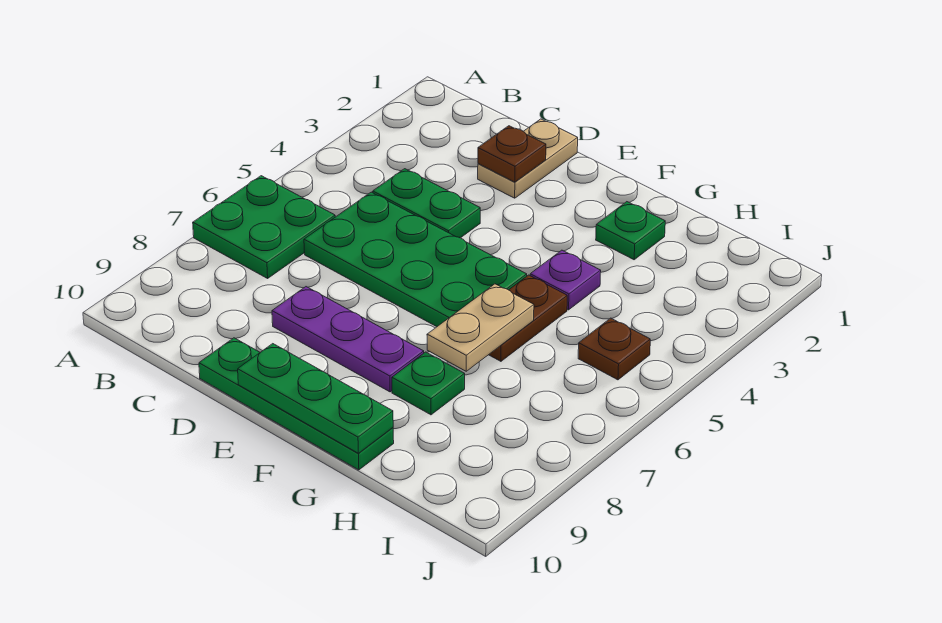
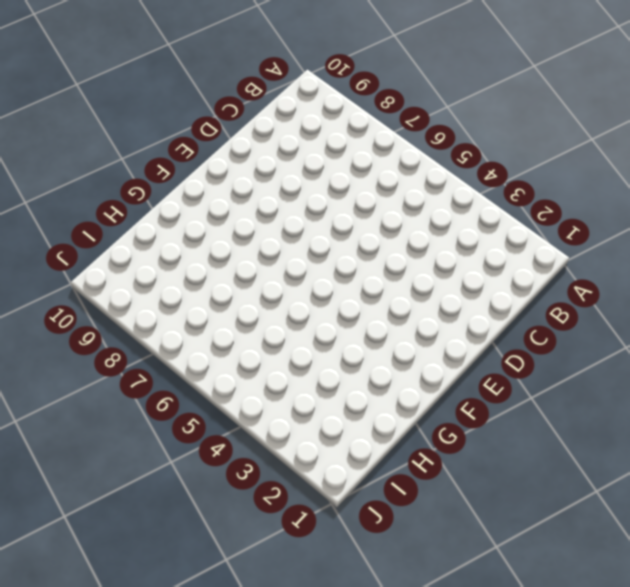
none -> green 2x2 plate [193,176,335,278]
none -> green 1x2 plate [373,169,480,238]
none -> green 2x4 plate [304,192,527,327]

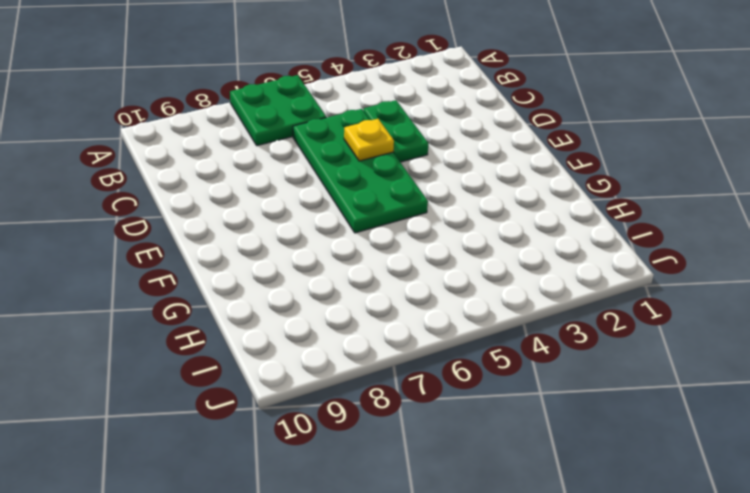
yellow 1x1 plate [344,119,394,161] -> none
none -> tan 1x2 plate [478,119,578,198]
none -> purple 1x3 plate [272,287,424,392]
none -> green 1x4 plate [199,338,394,470]

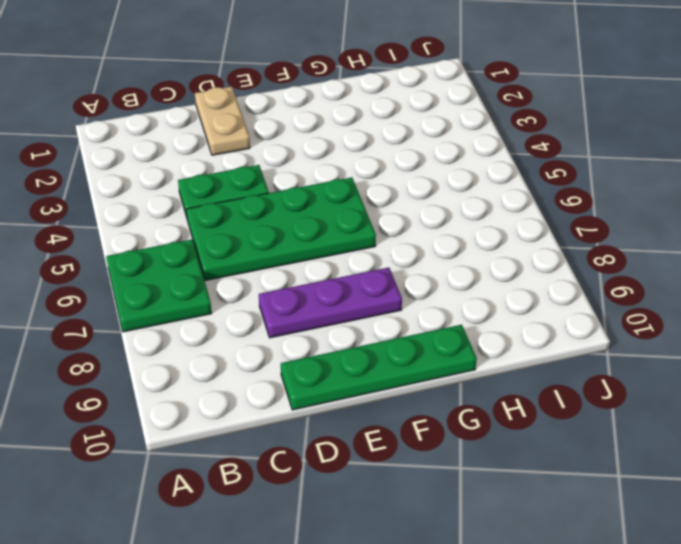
none -> green 1x1 plate [596,202,665,260]
none -> purple 1x1 plate [530,250,601,310]
none -> brown 1x2 plate [489,275,567,361]

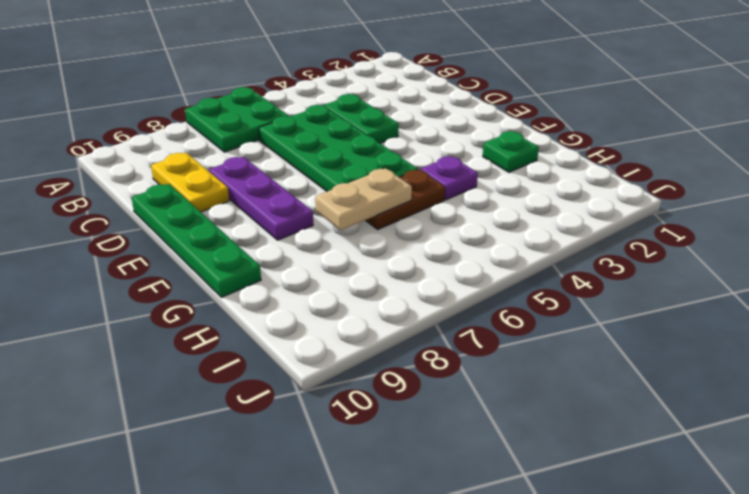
yellow 1x2 plate [151,153,229,212] -> none
none -> tan 1x2 plate [478,119,578,198]
none -> green 1x1 plate [392,352,465,415]
none -> brown 1x1 plate [578,318,650,380]

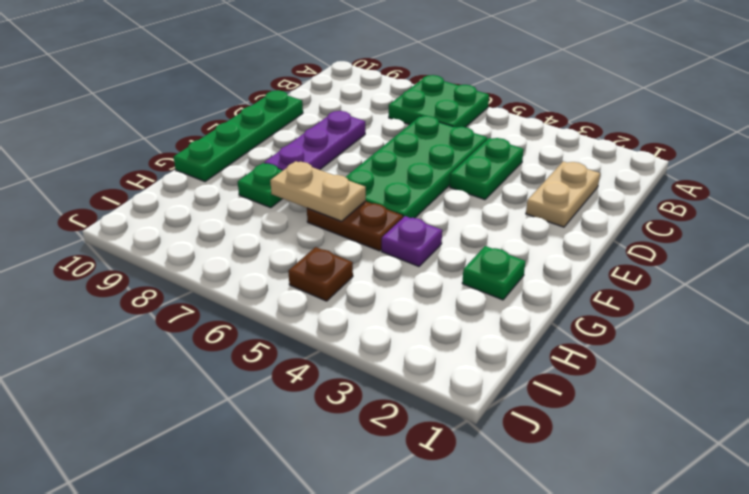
tan 1x2 plate [526,161,600,227] -> tan 1x2 plate turned to [478,119,578,198]
none -> brown 1x1 plate [478,126,546,182]
none -> green 1x3 plate [238,344,393,453]

